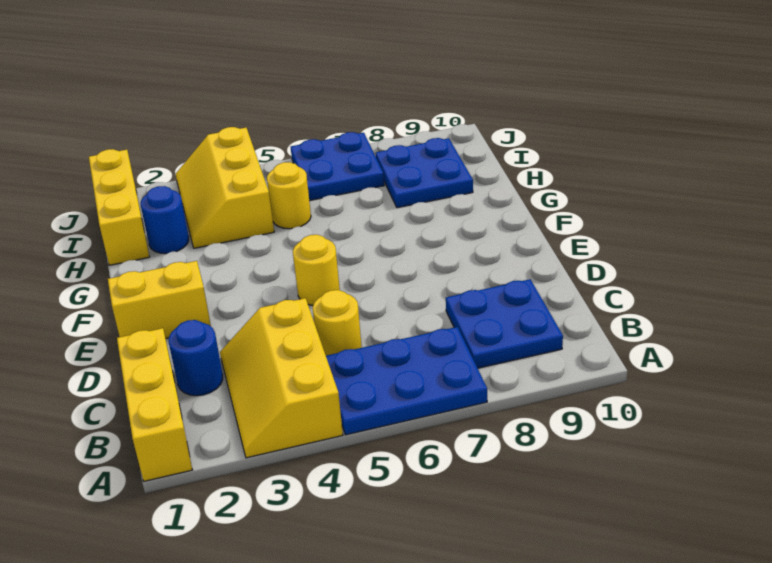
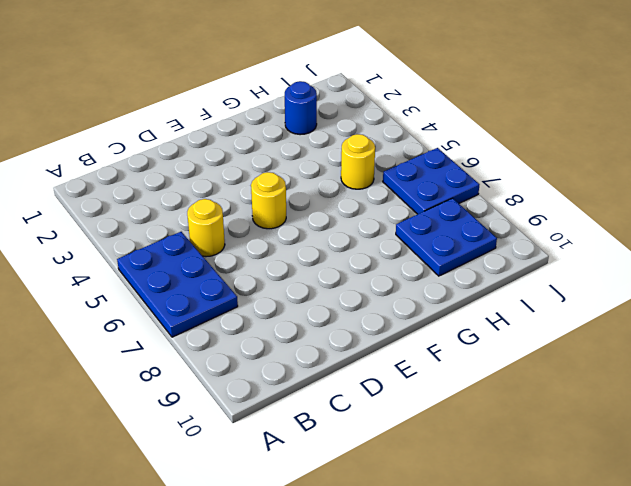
none -> yellow 1x3 brick [117,328,192,481]
none -> yellow 2x3 slope [220,298,343,458]
none -> blue 2x2 plate [446,279,563,368]

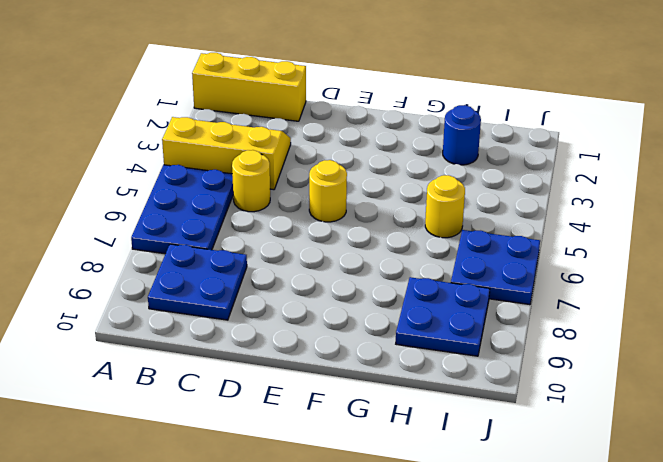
none -> blue 1x1 round brick [169,320,223,396]
none -> yellow 1x2 brick [108,261,211,339]
none -> yellow 1x3 brick [89,149,149,265]

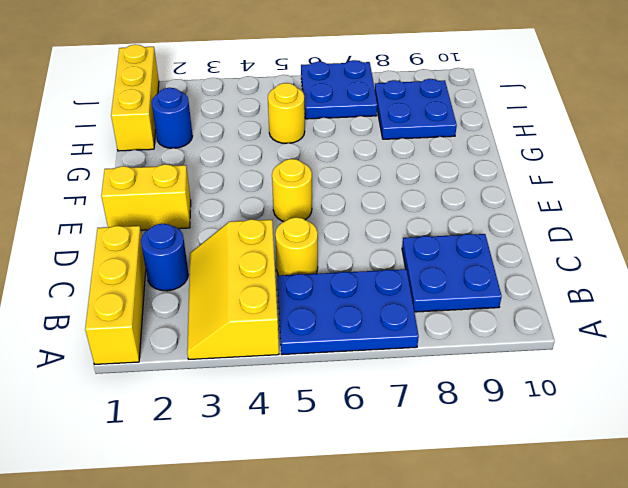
none -> yellow 2x3 slope [176,127,274,248]

